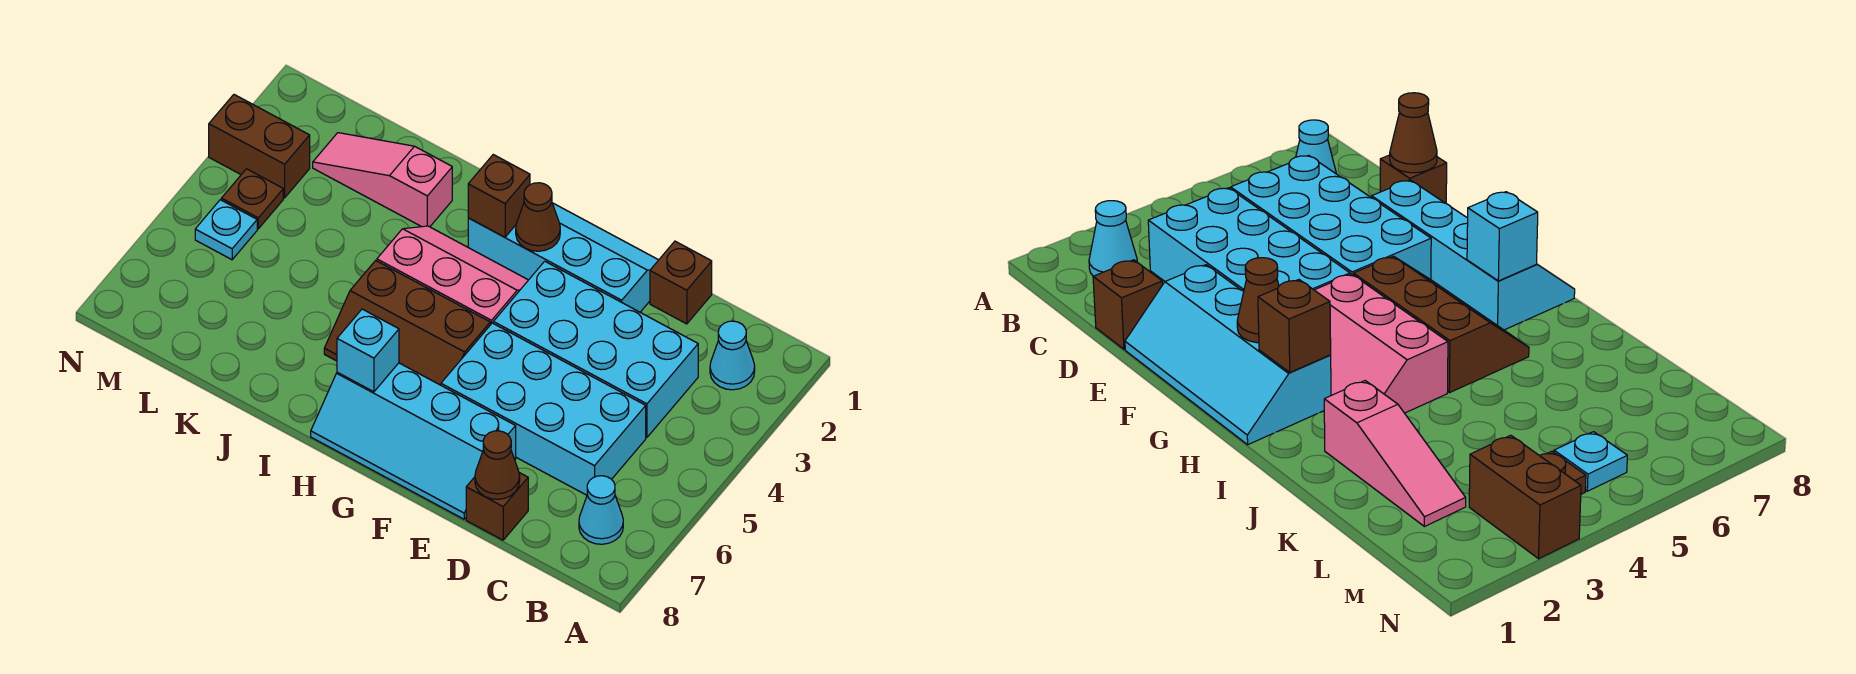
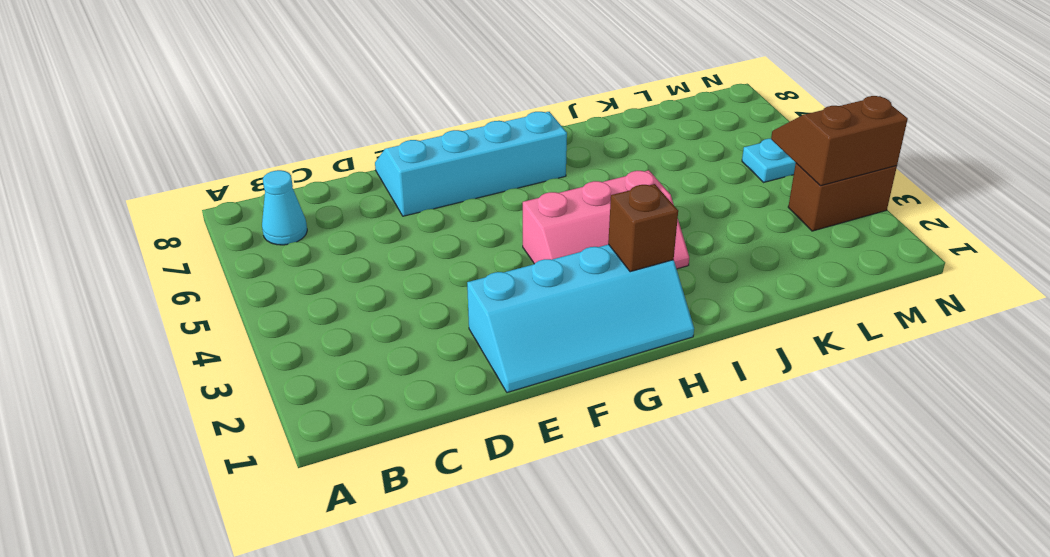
brown 2x2 slope [771,96,908,186] -> none
none -> cyan 1x1 cone [710,321,755,390]
none -> cyan 2x4 brick [493,261,698,437]
none -> cyan 2x4 brick [441,323,646,495]

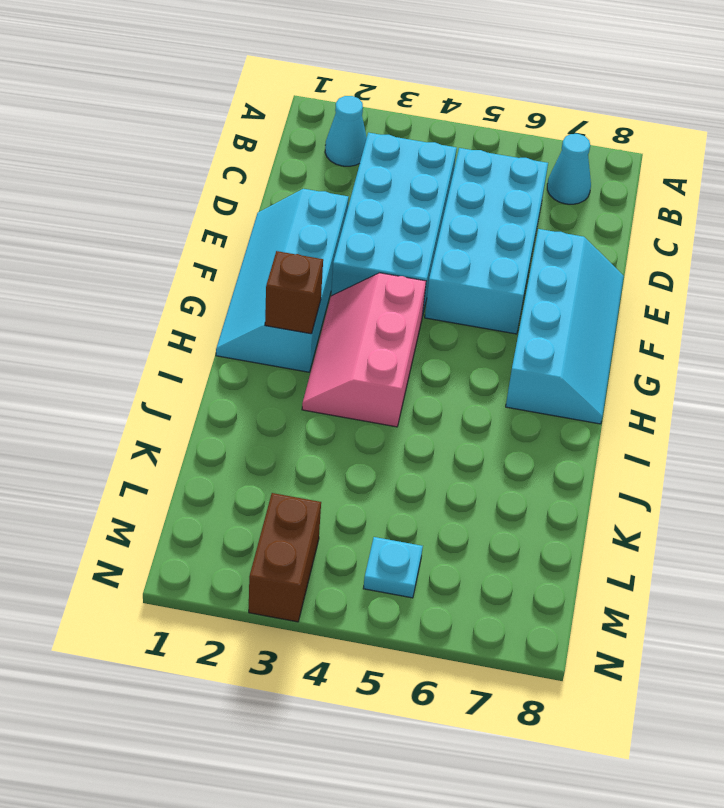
none -> brown 1x1 brick [650,241,712,324]
none -> brown 1x1 brick [466,473,528,540]
none -> brown 2x3 slope [324,261,490,385]

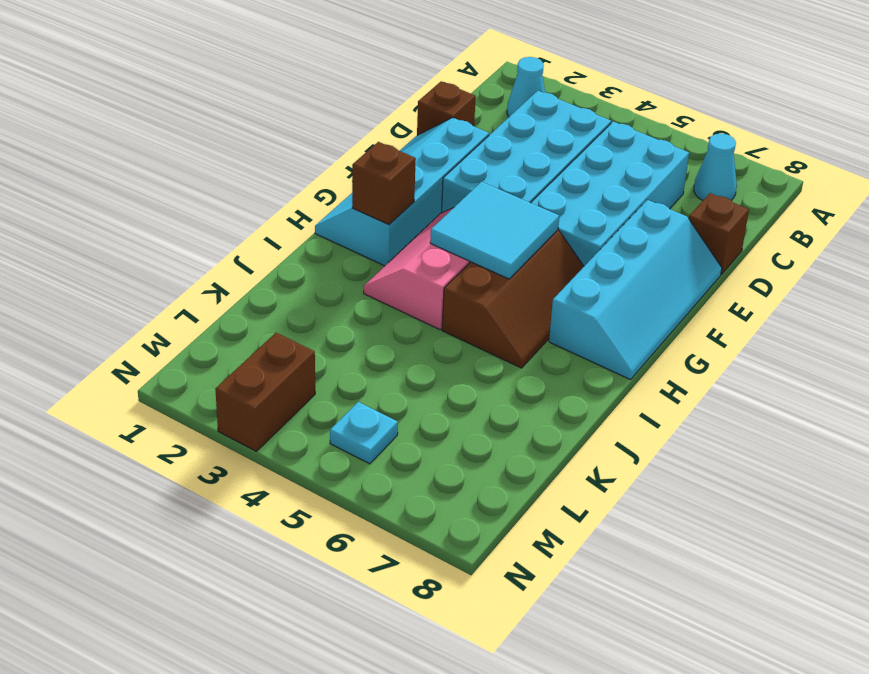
cyan 2x2 tile [430,182,559,279] -> none
none -> pink 1x3 slope [313,133,452,227]
none -> brown 1x1 plate [221,169,283,229]
none -> brown 1x1 cone [475,431,520,499]

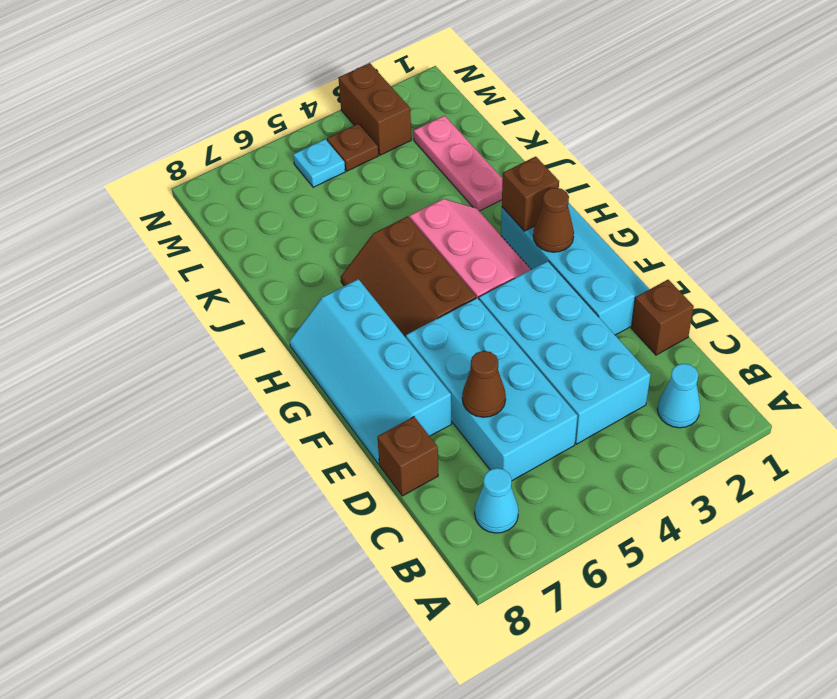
brown 1x1 cone [462,351,506,417] -> brown 1x1 cone moved to [475,431,520,499]
pink 1x3 plate [414,116,502,211] -> pink 1x3 slope [313,133,452,227]
none -> cyan 1x1 brick [337,309,399,392]

